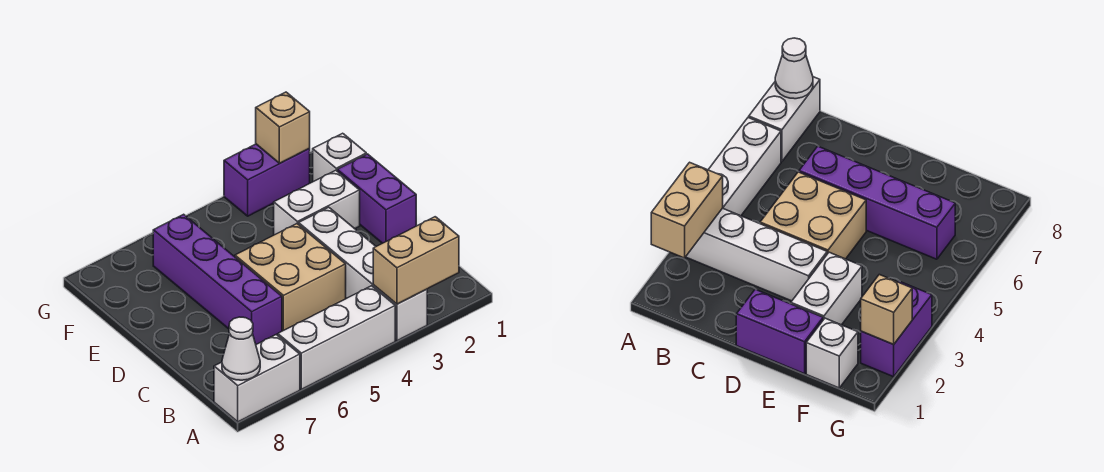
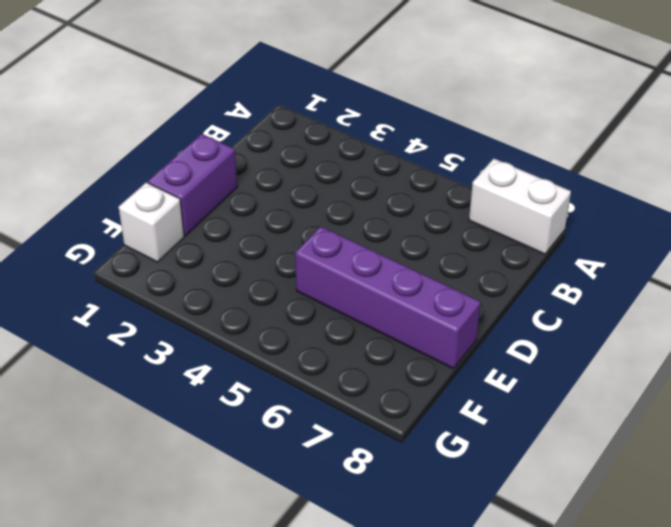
purple 1x4 brick [295,226,481,368] -> purple 1x4 brick turned to [153,214,282,344]
none -> white 1x4 brick [299,207,427,341]
none -> white 1x3 brick [278,286,395,389]
none -> tan 2x2 brick [235,224,346,331]

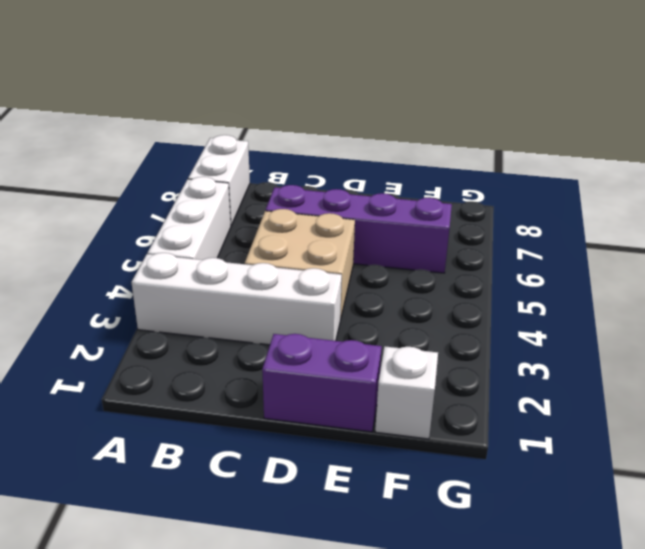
none -> white 1x2 brick [274,170,360,235]
none -> purple 1x2 brick [224,144,310,216]
none -> tan 1x2 brick [373,217,459,304]

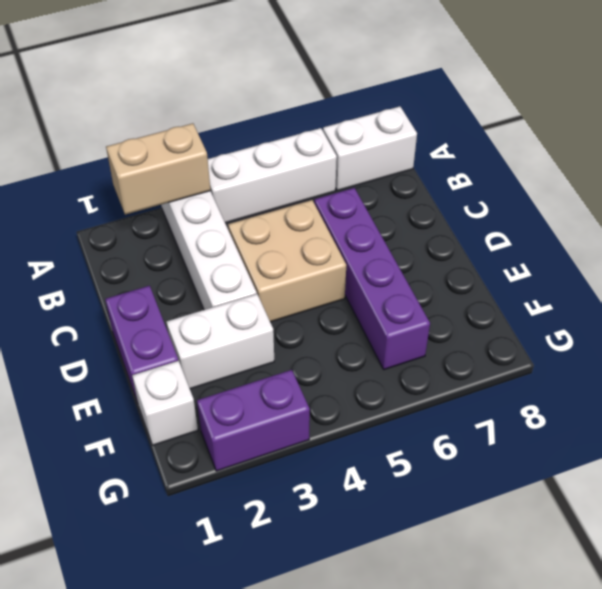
none -> white 1x1 cone [222,317,260,380]
none -> tan 1x1 brick [256,92,310,163]

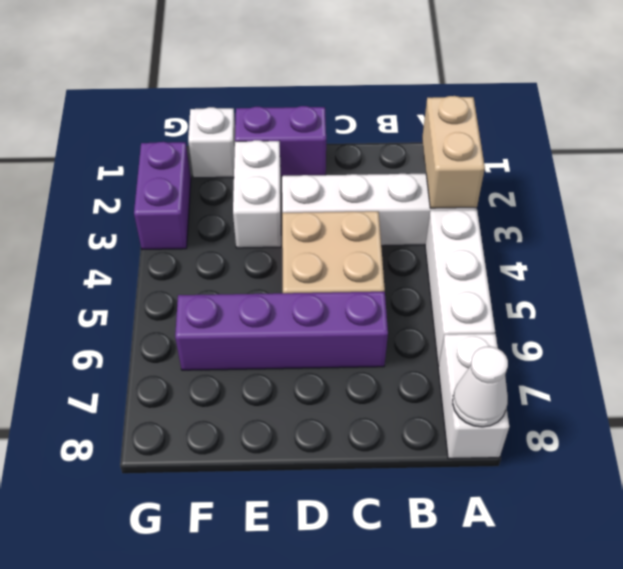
none -> tan 1x1 brick [256,92,310,163]

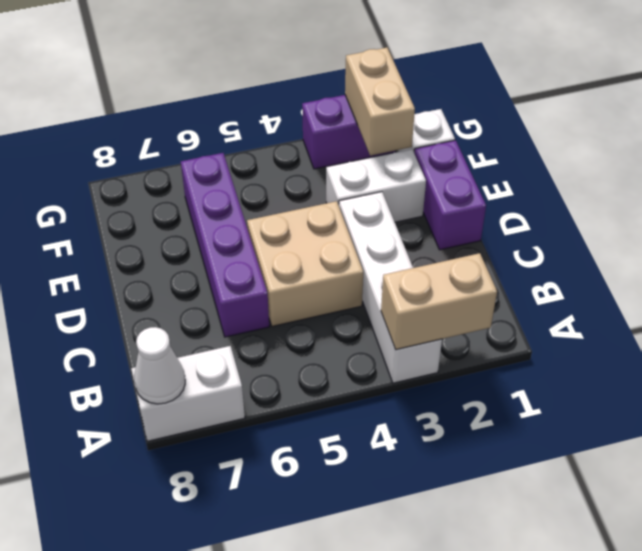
tan 1x2 brick [345,48,415,156] -> tan 1x1 brick [256,92,310,163]
none -> white 1x3 brick [278,286,395,389]

